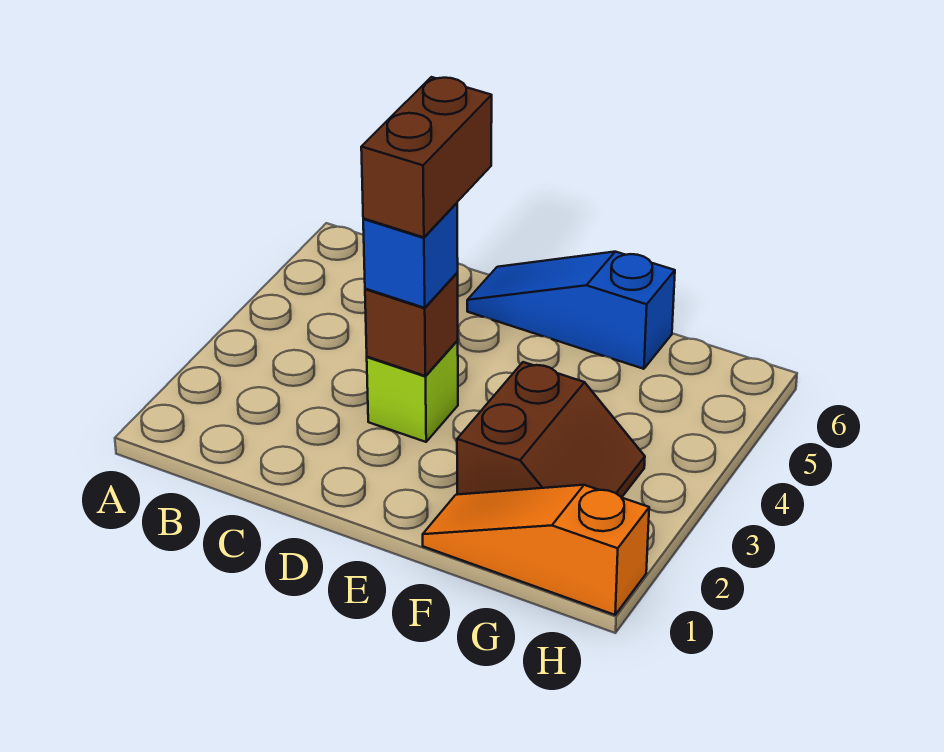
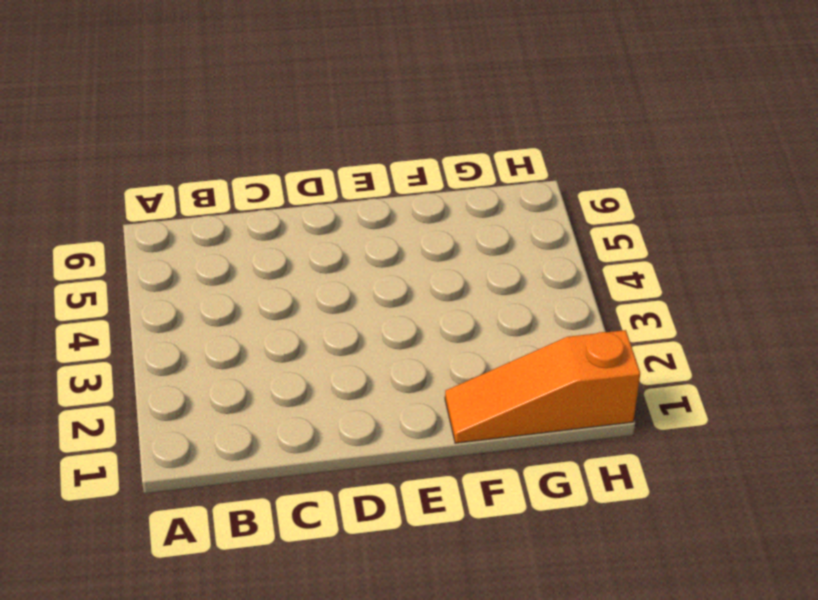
none -> lime 1x1 brick [367,341,458,442]
none -> blue 1x3 slope [467,252,675,369]

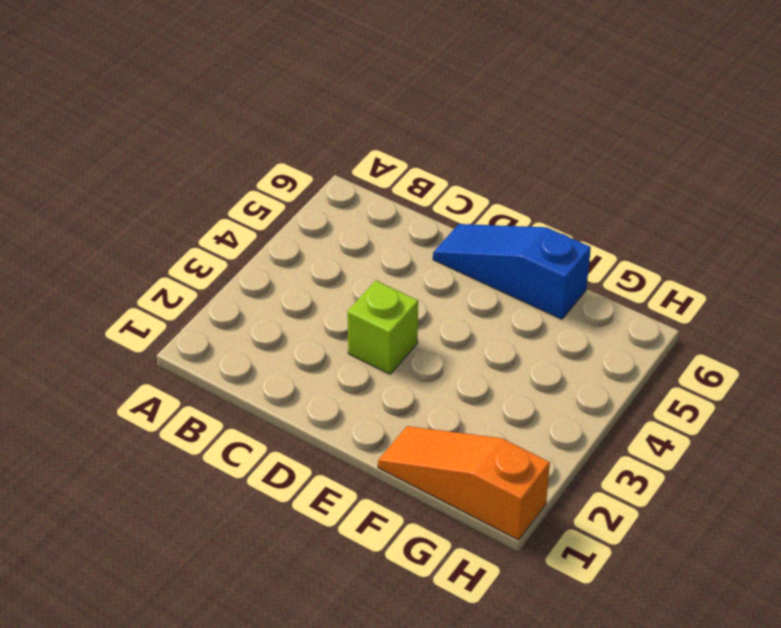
none -> brown 2x2 slope [457,362,645,498]
none -> brown 1x1 brick [365,273,458,376]

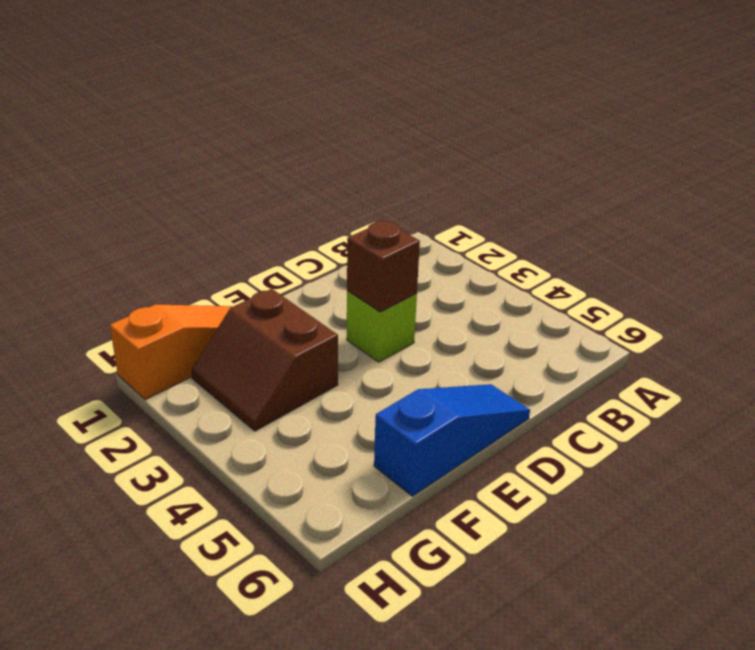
none -> blue 1x1 brick [363,203,458,308]
none -> brown 1x2 brick [361,77,492,237]

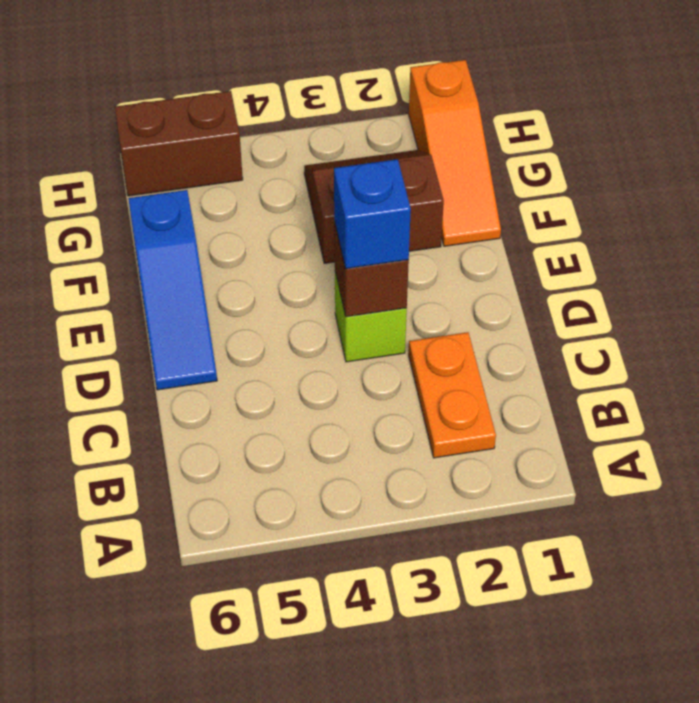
orange 1x2 plate [409,332,496,458] -> none
brown 1x2 brick [115,91,243,196] -> brown 1x2 brick moved to [361,77,492,237]

